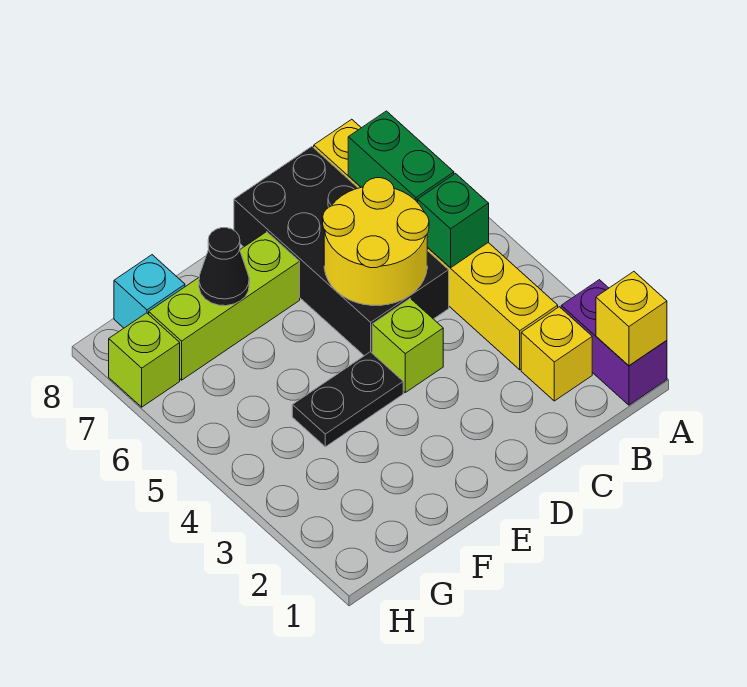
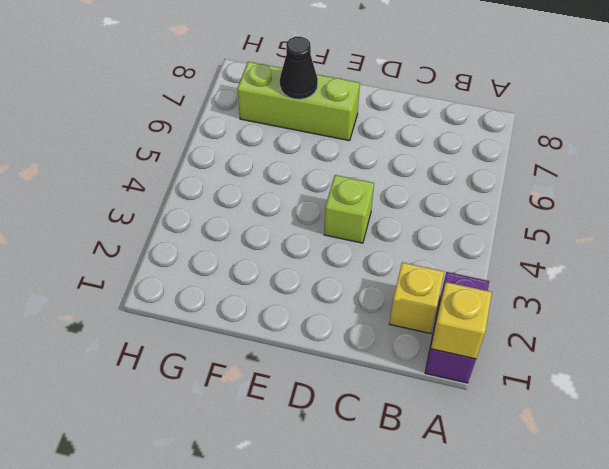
none -> yellow 1x6 brick [314,119,558,370]
none -> black 2x4 brick [234,147,449,356]
none -> black 1x2 plate [292,352,403,447]

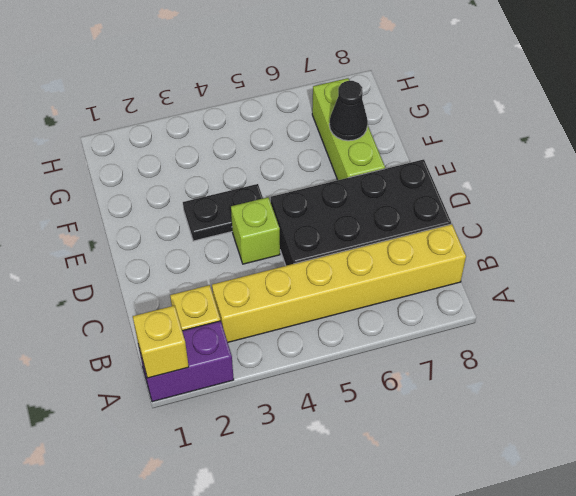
black 1x2 plate [183,184,263,241] -> black 1x2 plate turned to [292,352,403,447]
none -> cyan 1x1 brick [114,255,185,328]
none -> lime 1x1 brick [109,313,180,407]
none -> green 1x1 brick [418,174,489,268]

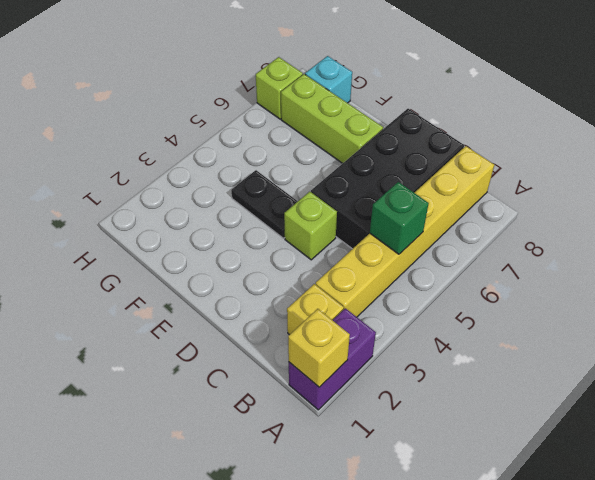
none -> green 1x2 brick [348,111,454,202]
none -> yellow 2x2 round brick [323,178,429,305]
none -> black 1x1 cone [199,228,249,306]

